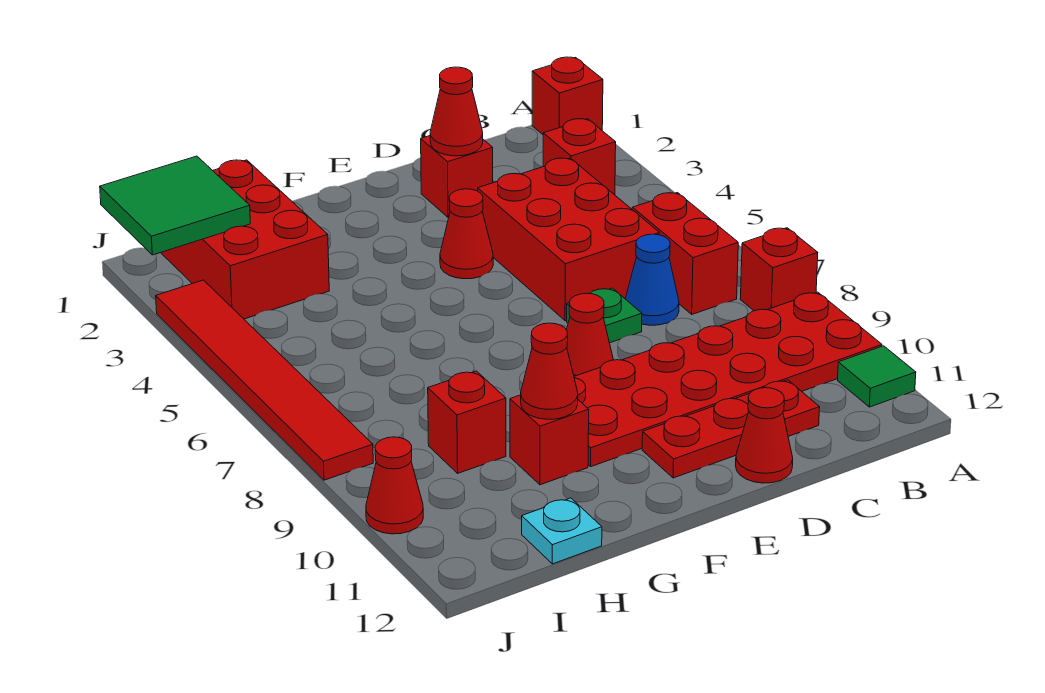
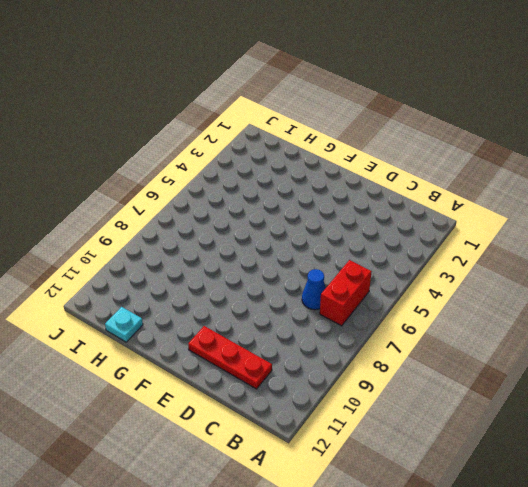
none -> red 1x1 brick [532,57,603,134]
none -> red 1x1 brick [740,228,818,311]
none -> red 2x6 plate [574,292,882,467]

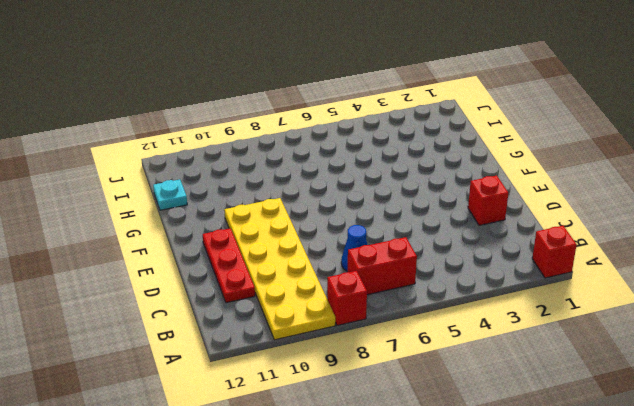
yellow 2x6 plate [224,198,335,340] -> red 2x6 plate [574,292,882,467]
none -> green 1x1 tile [838,346,916,407]
none -> red 1x1 brick [543,119,616,195]
none -> red 2x3 brick [478,158,659,321]

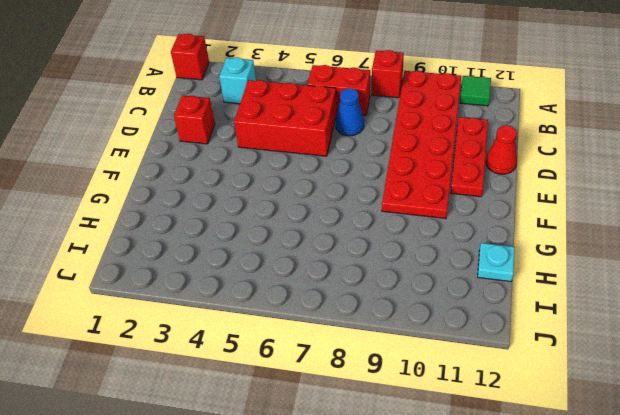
cyan 1x1 brick [219,57,256,104] -> red 1x1 brick [543,119,616,195]
none -> green 1x1 plate [567,288,642,343]
none -> red 1x1 cone [440,189,493,279]
none -> red 1x1 cone [567,293,613,376]

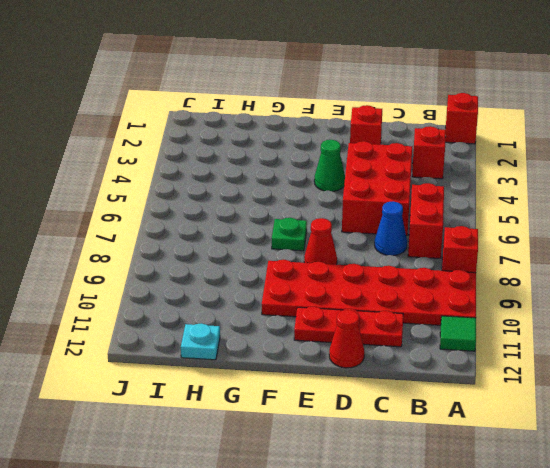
green 1x1 cone [314,140,345,191] -> red 1x1 cone [440,189,493,279]
green 1x1 plate [272,218,307,251] -> green 1x1 plate moved to [567,288,642,343]
none -> red 1x1 brick [510,395,589,485]
none -> red 2x3 brick [161,160,329,319]
none -> red 1x1 brick [428,371,506,473]

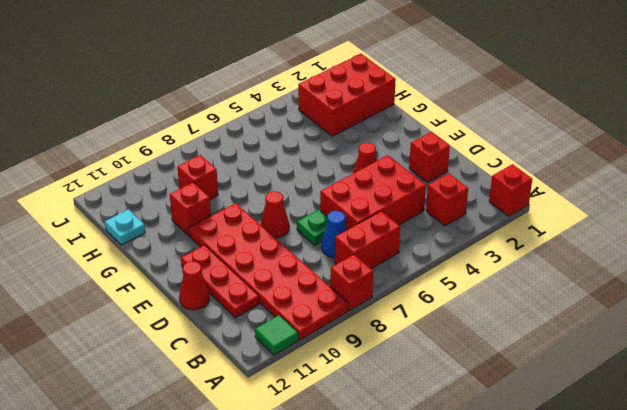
none -> red 1x6 tile [156,280,373,480]
none -> red 1x1 cone [366,437,423,534]
none -> red 1x1 cone [430,67,483,156]

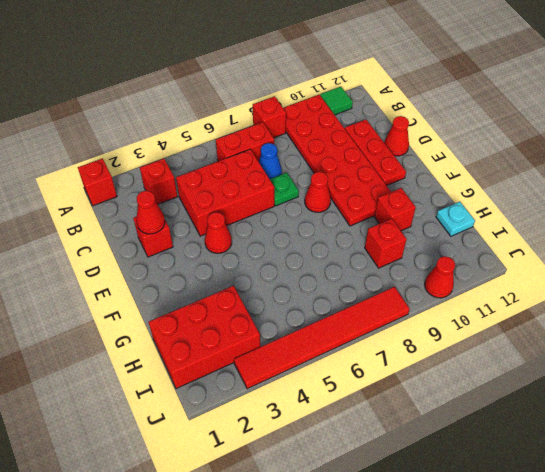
none -> red 1x1 cone [521,323,578,419]
none -> green 2x2 tile [100,156,250,255]

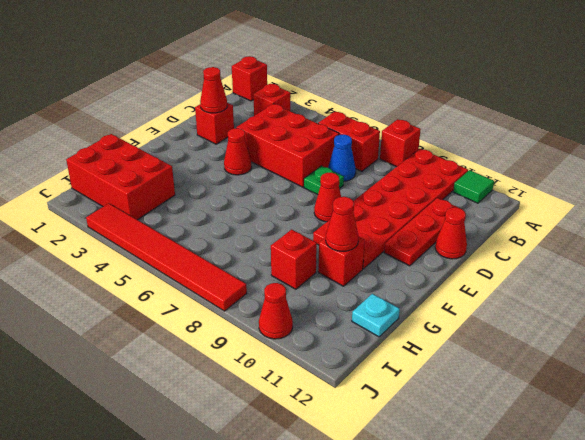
none -> green 2x2 tile [100,156,250,255]

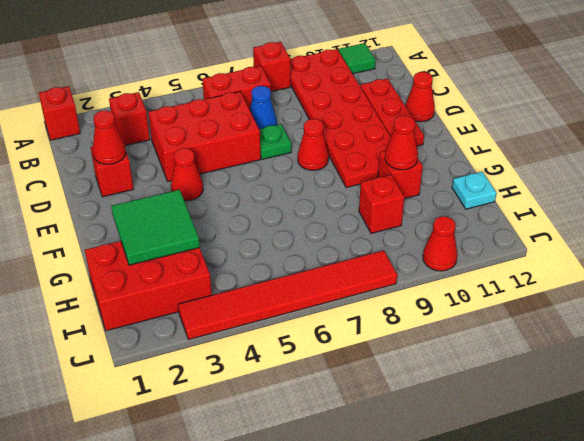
green 2x2 tile [111,190,200,265] -> green 2x2 tile moved to [100,156,250,255]

